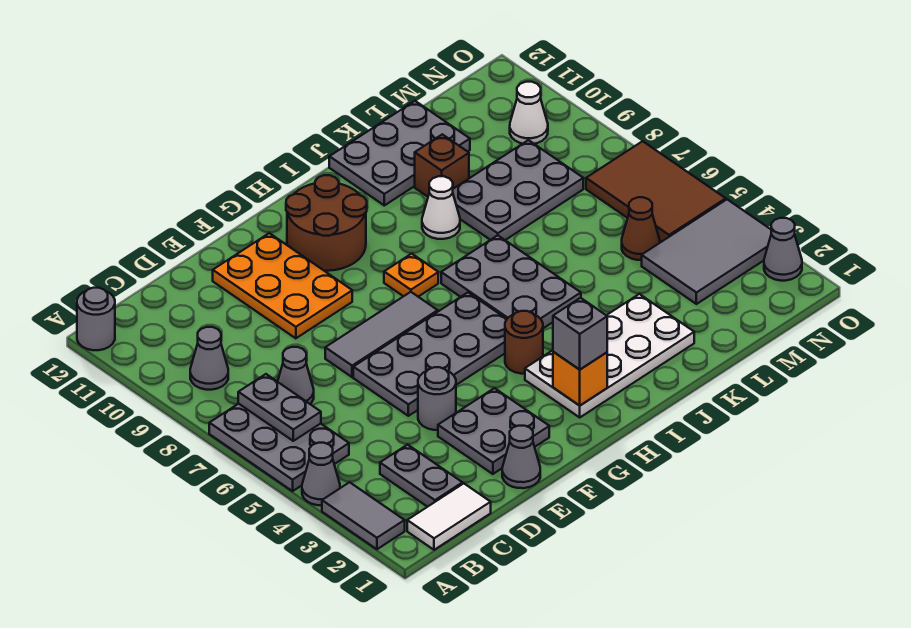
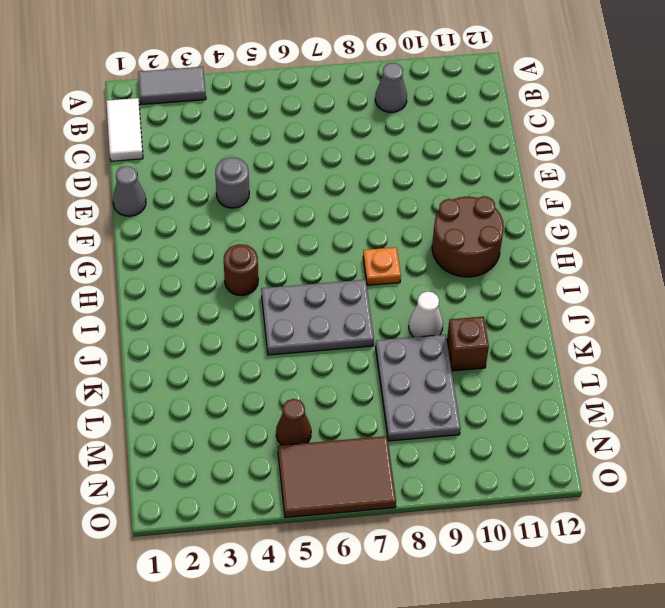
none -> grey 1x1 cone [302,443,340,505]
none -> grey 2x3 plate [209,404,349,491]
none -> grey 1x1 round brick [77,288,115,350]
none -> grey 1x2 plate [380,445,463,507]

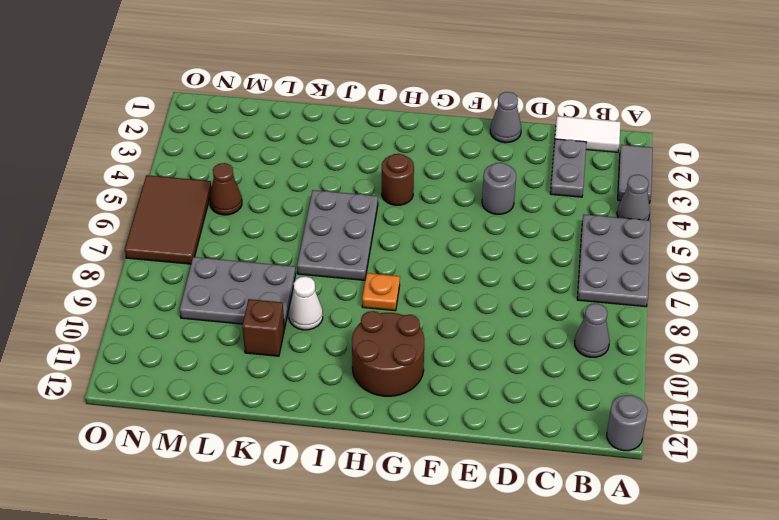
none -> grey 1x1 cone [278,347,314,404]
none -> grey 2x2 plate [438,388,549,474]
none -> grey 2x4 plate [353,293,507,416]
none -> grey 1x3 tile [325,292,438,377]

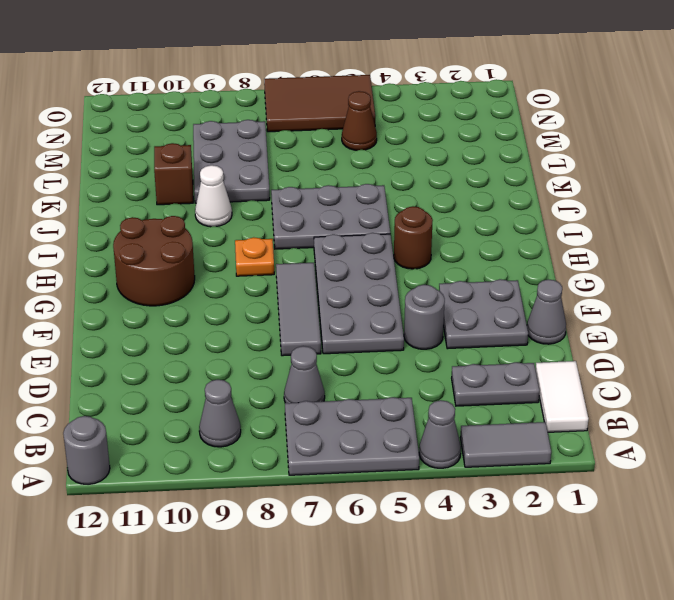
none -> orange 2x3 plate [213,233,352,338]
none -> white 2x4 plate [525,294,694,417]
none -> grey 2x3 plate [329,101,470,205]
none -> grey 2x3 tile [642,200,771,304]

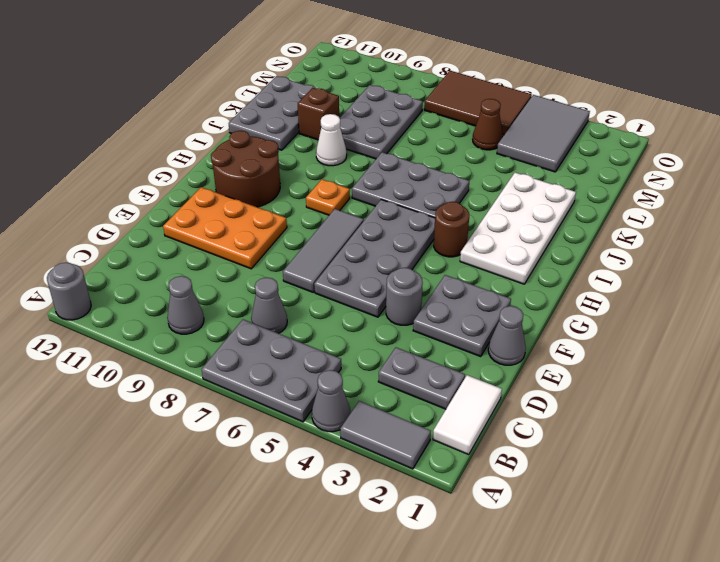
none -> white 1x1 cone [510,82,548,144]
none -> grey 1x1 cone [764,218,802,281]
none -> grey 1x2 plate [238,374,321,441]
none -> orange 1x1 brick [553,352,607,406]

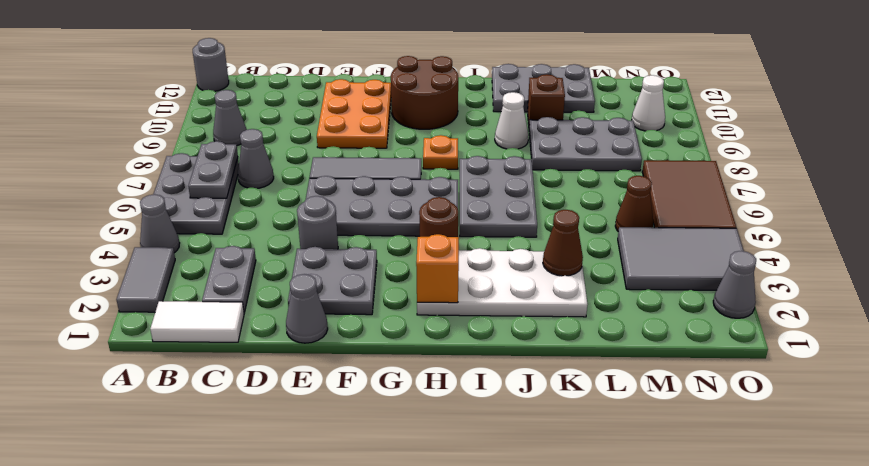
brown 1x1 cone [543,210,583,276] -> none
none -> grey 1x1 brick [553,298,607,370]

